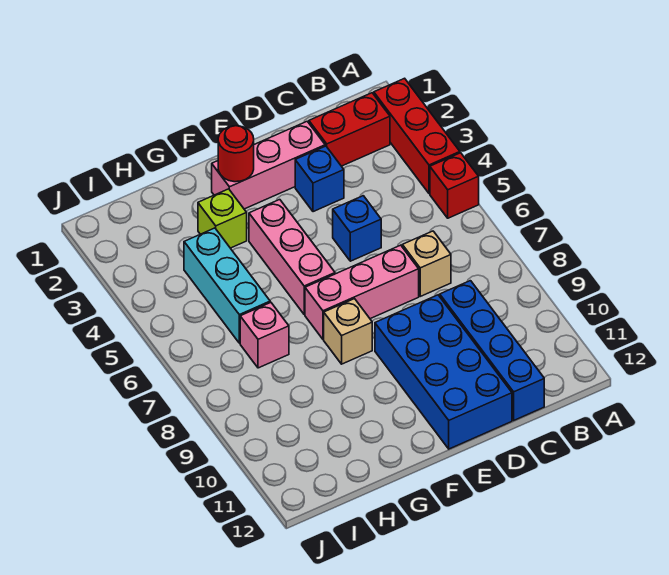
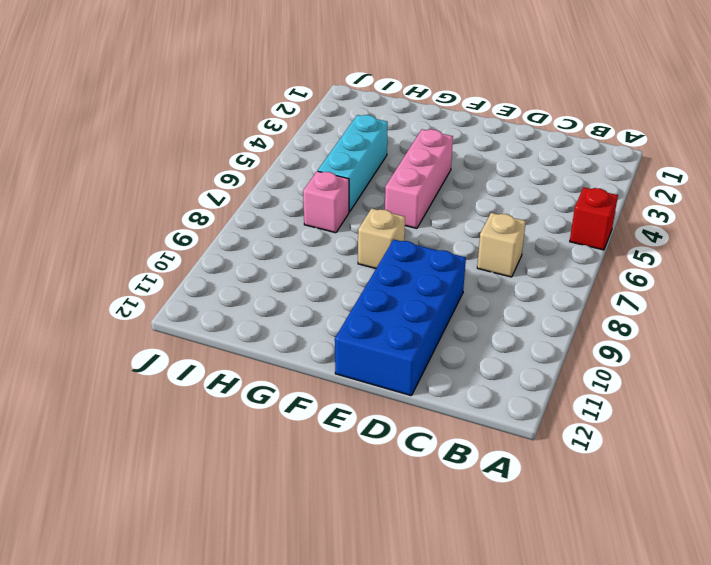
none -> red 1x3 brick [374,78,460,194]
none -> red 1x2 brick [309,93,390,166]
none -> blue 1x4 brick [440,281,544,420]

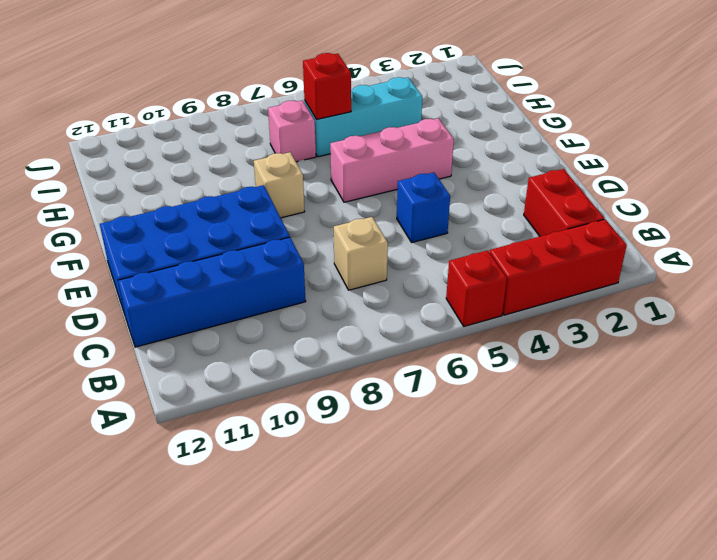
red 1x1 brick [303,53,351,120] -> none
none -> pink 1x3 brick [212,121,325,209]
none -> blue 1x1 brick [295,146,344,212]
none -> pink 1x3 brick [305,245,419,339]

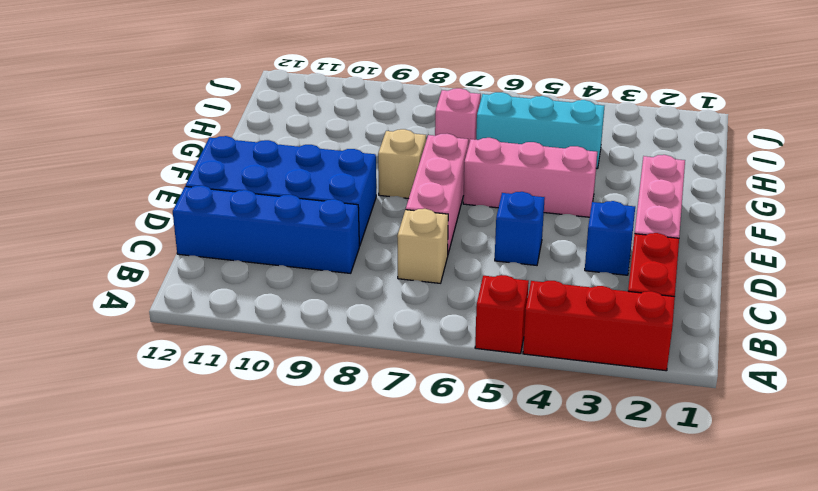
none -> lime 1x1 brick [198,189,247,248]
none -> red 1x1 round brick [218,126,254,182]

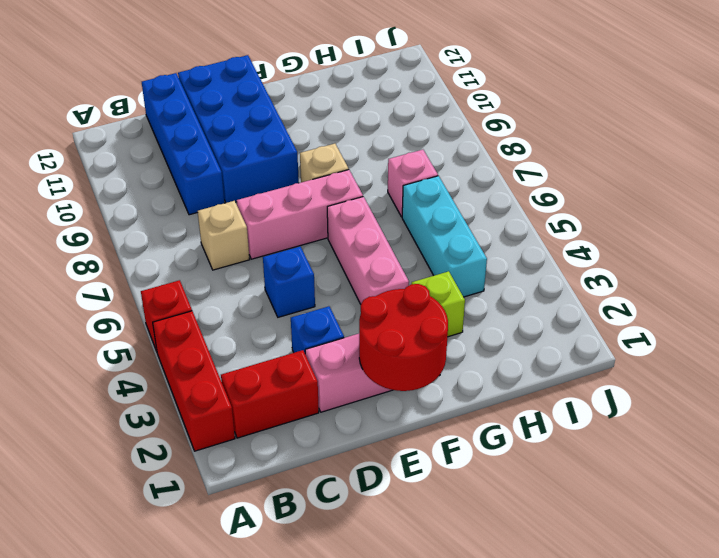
red 2x2 round brick [359,284,448,391] -> red 1x1 round brick [218,126,254,182]

